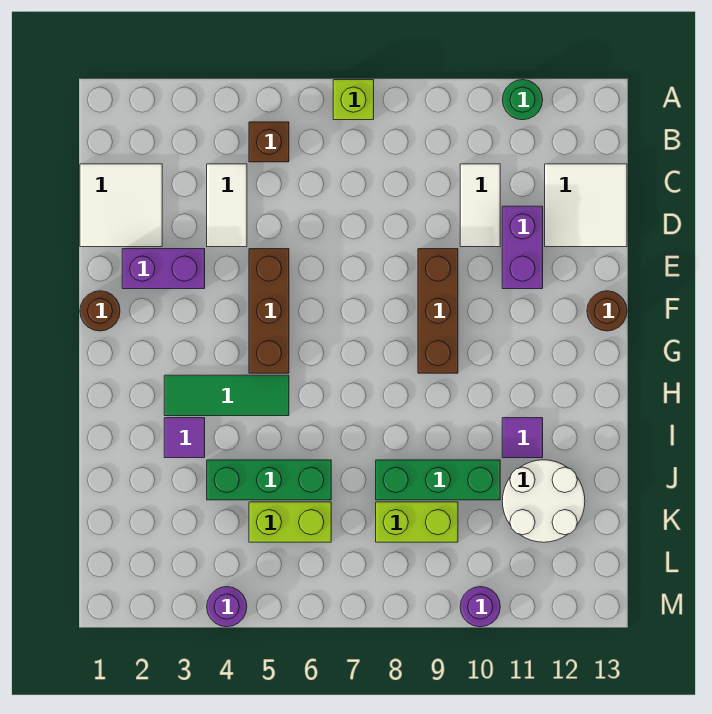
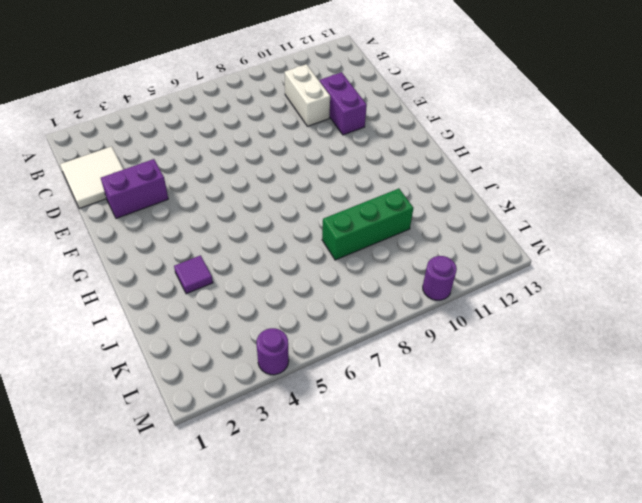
white 1x2 brick [285,64,330,126] -> white 1x2 tile [460,164,500,247]
none -> lime 1x1 brick [333,80,374,120]
none -> green 1x1 round brick [502,80,543,120]
none -> brown 1x1 brick [249,122,289,162]

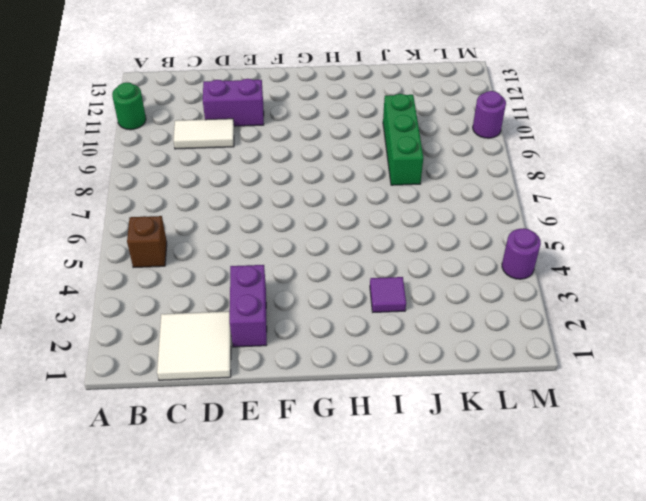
none -> lime 1x1 brick [333,80,374,120]
none -> white 1x2 tile [207,164,247,247]
none -> white 2x2 tile [545,164,627,247]

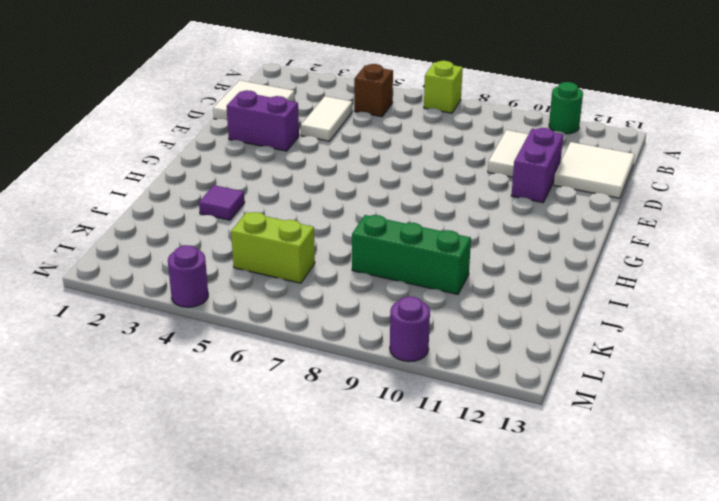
none -> brown 1x3 brick [249,249,289,373]
none -> brown 1x3 brick [418,249,458,373]
none -> brown 1x1 round brick [80,291,120,331]

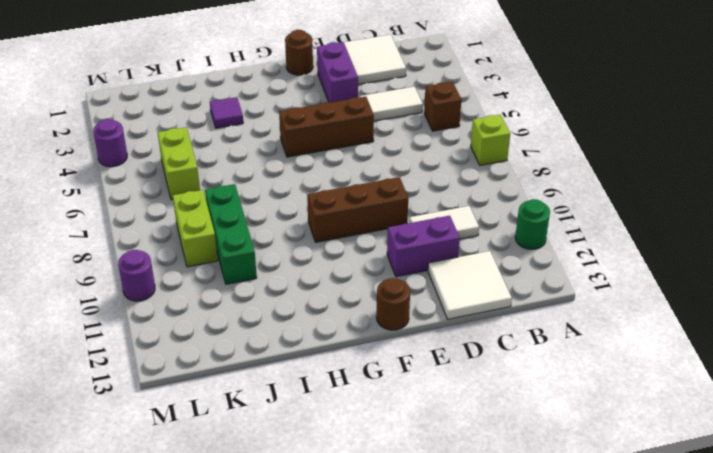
none -> green 1x3 tile [164,375,289,416]
none -> purple 1x1 tile [502,418,543,458]
none -> green 1x3 brick [207,460,331,500]

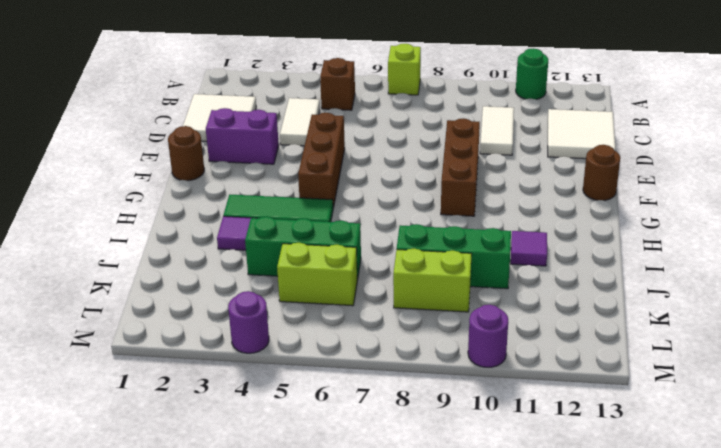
none -> purple 1x2 brick [502,206,543,289]
none -> white 2x2 round brick [502,460,585,542]

